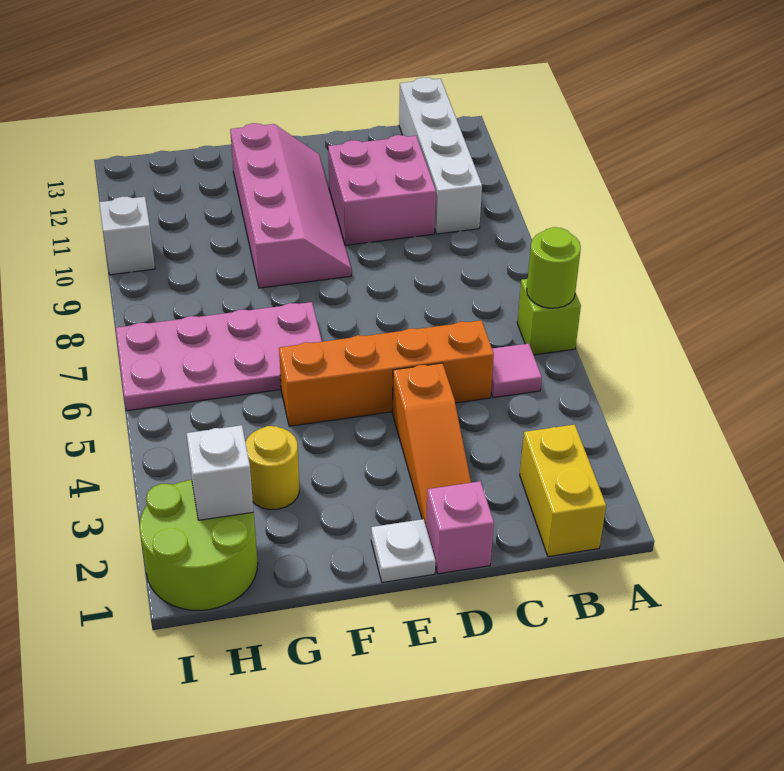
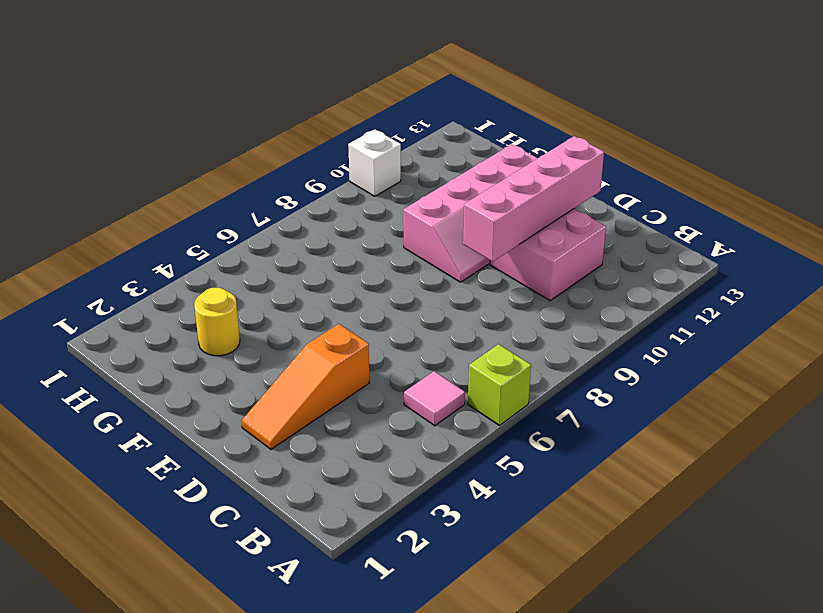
pink 1x4 brick [463,136,604,261] -> none
none -> yellow 1x2 brick [520,425,606,557]
none -> white 1x4 brick [399,77,482,234]
none -> orange 1x4 brick [279,320,494,426]

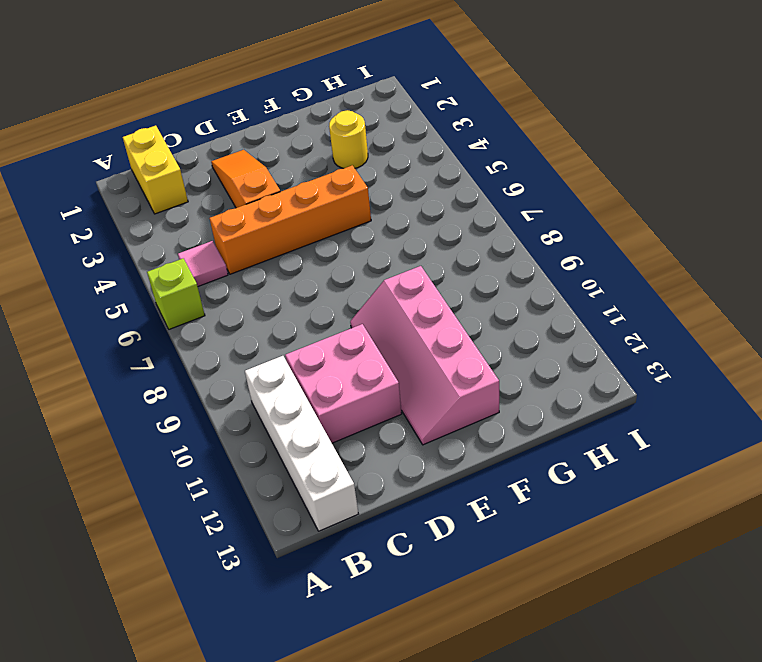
none -> pink 1x1 brick [426,481,494,574]
none -> white 1x1 plate [371,519,436,583]
none -> pink 2x4 plate [116,302,322,411]

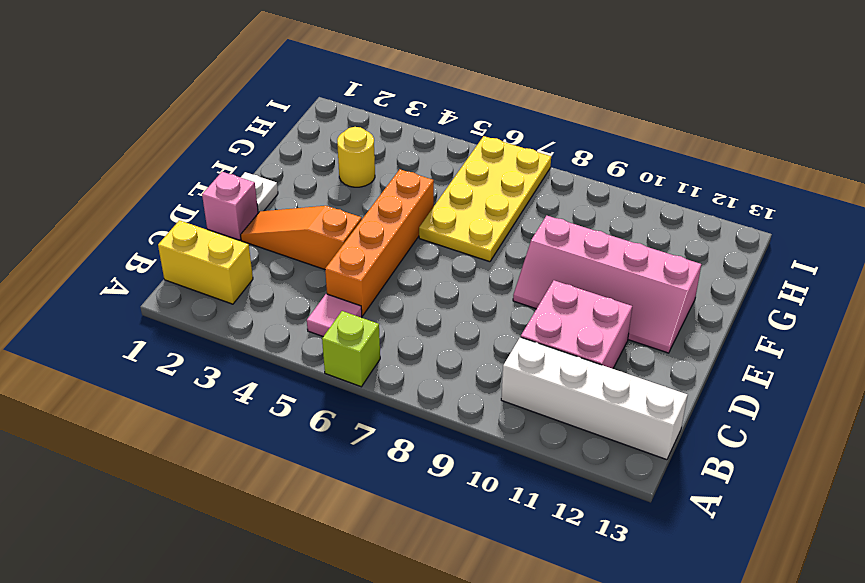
yellow 2x4 plate [419,136,551,262] -> pink 2x4 plate [116,302,322,411]
none -> lime 2x2 round brick [140,480,258,610]
none -> white 1x1 brick [99,197,155,275]
none -> lime 1x1 round brick [527,227,581,308]

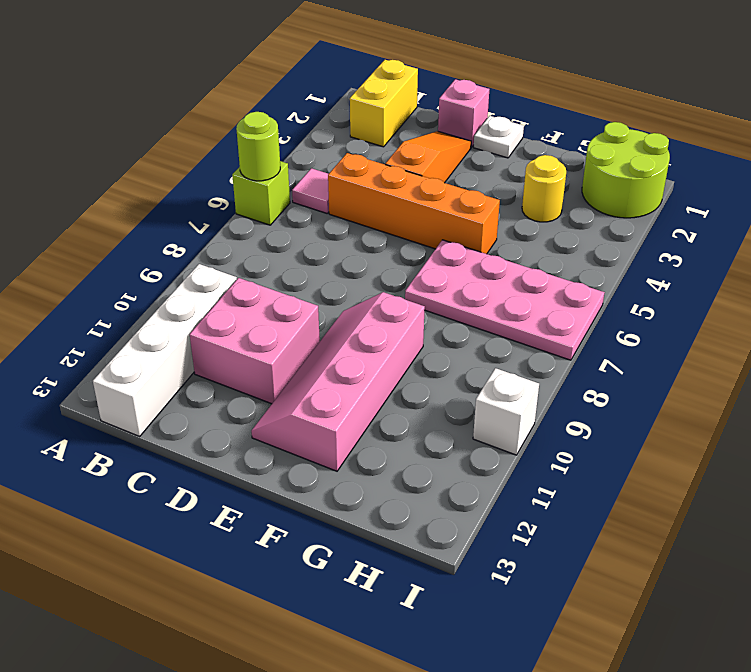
none -> white 1x1 brick [186,425,254,520]

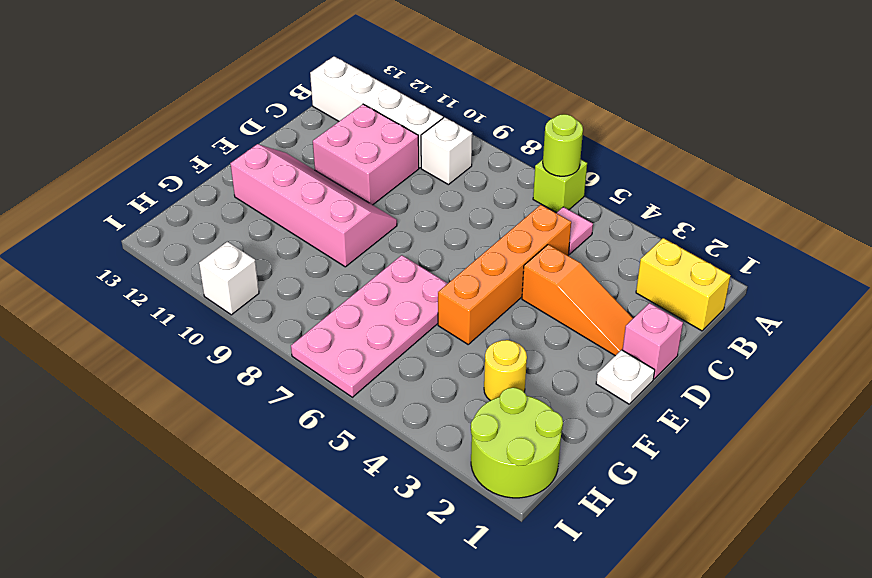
white 1x1 brick [421,117,472,185] -> white 1x1 brick moved to [186,425,254,520]

